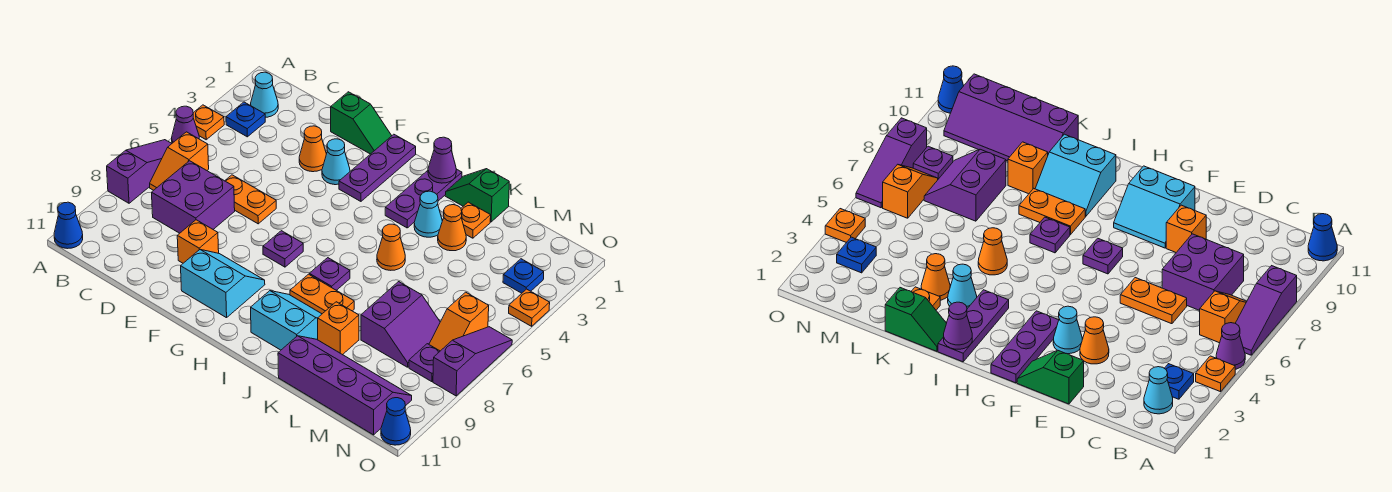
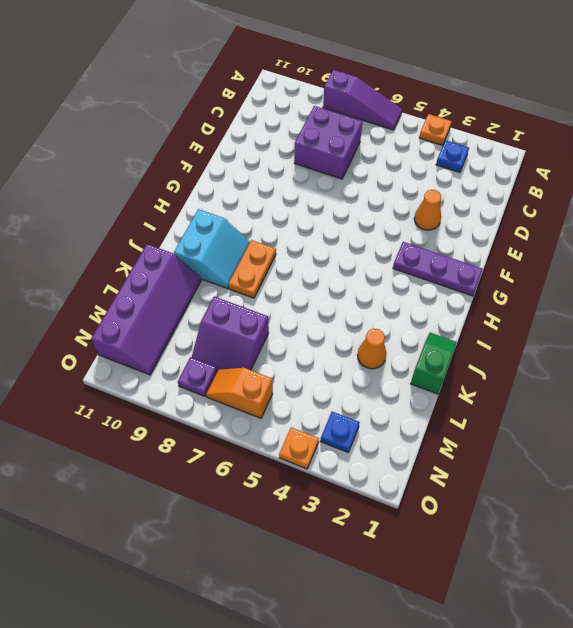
none -> purple 1x1 cone [172,106,199,143]
none -> blue 1x1 cone [54,202,83,249]
none -> cyan 1x1 cone [251,72,278,117]
none -> orange 1x2 slope [150,132,209,190]

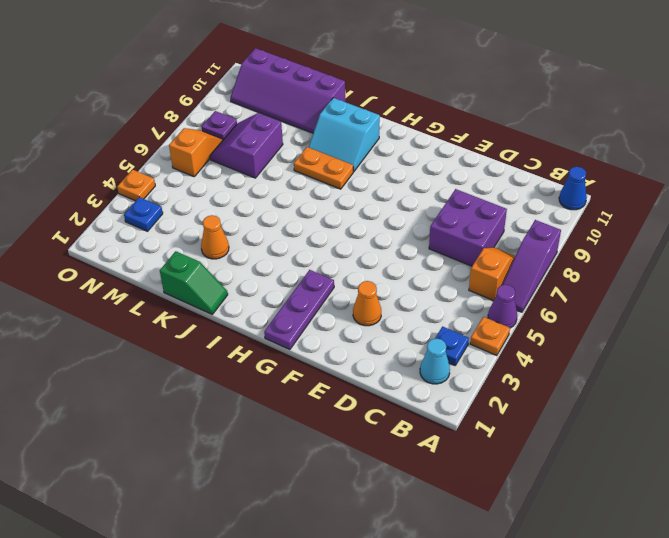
none -> orange 1x2 plate [225,175,276,224]
none -> green 1x2 slope [331,92,392,154]
none -> orange 1x1 brick [177,220,219,263]
none -> cyan 1x1 cone [322,139,350,185]

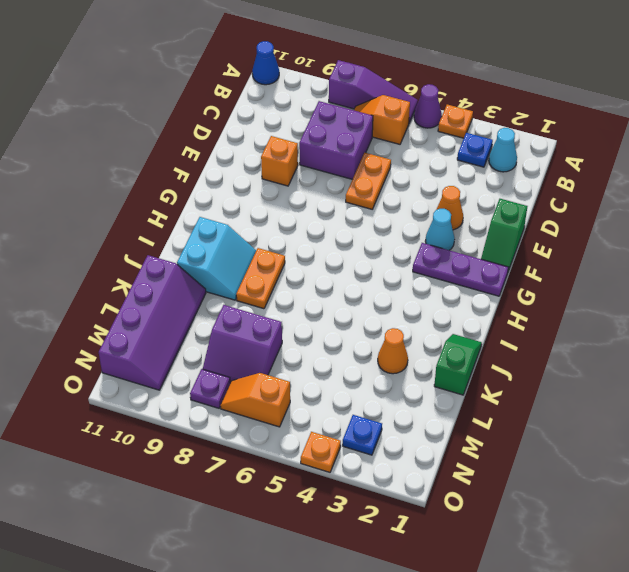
none -> cyan 2x2 slope [181,250,265,318]
none -> purple 1x1 plate [263,231,303,267]
none -> purple 1x3 plate [385,169,462,228]
none -> purple 1x1 plate [309,258,350,290]

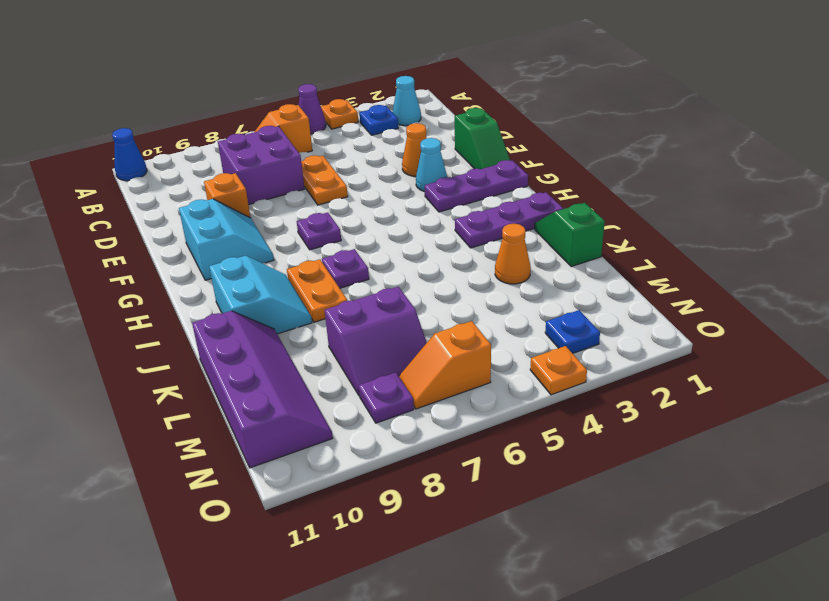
none -> purple 1x3 slope [107,140,172,203]
none -> cyan 1x1 cone [414,191,442,237]
none -> orange 1x1 cone [377,224,405,270]
none -> orange 1x1 plate [461,202,491,238]

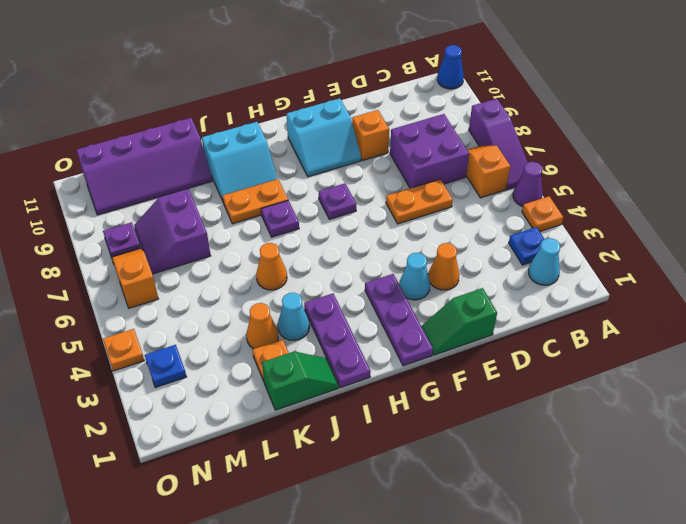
none -> orange 1x1 brick [318,302,359,355]
none -> purple 1x3 slope [433,327,512,396]
none -> blue 1x1 cone [381,398,411,445]
none -> purple 1x1 cone [428,137,456,183]

